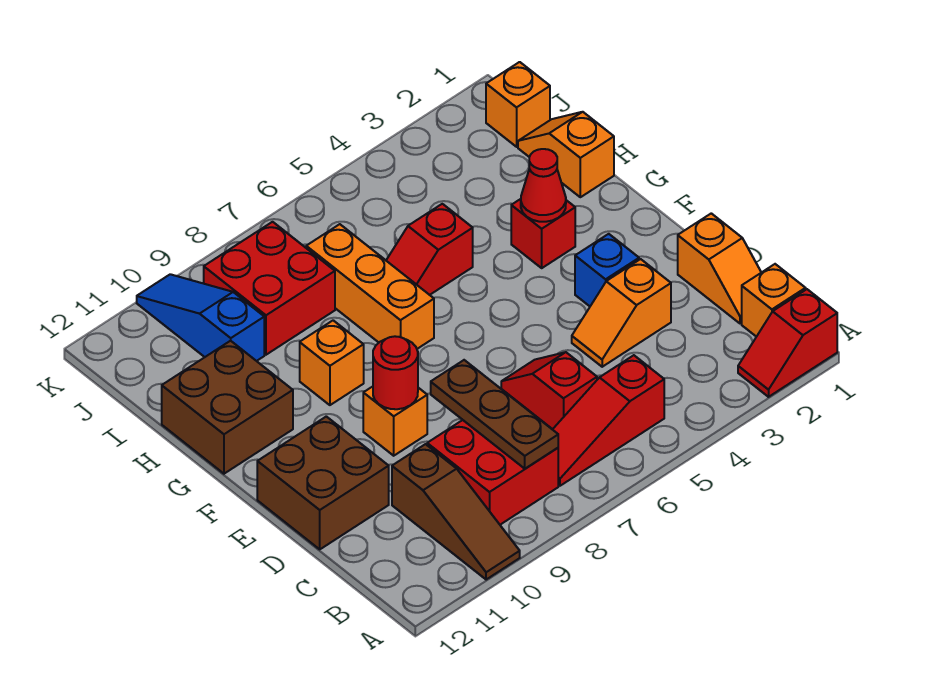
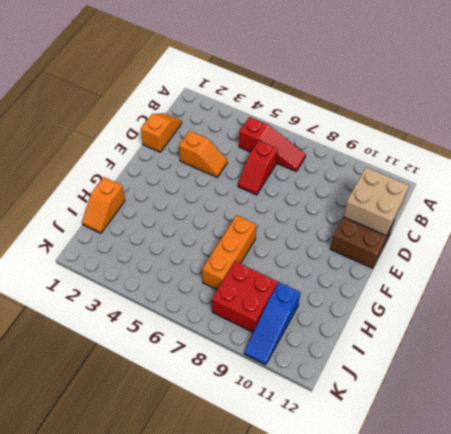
tan 2x2 brick [343,168,409,236] -> none
none -> red 1x2 slope [738,289,837,397]
none -> brown 1x3 slope [392,444,520,580]
none -> orange 1x1 brick [742,264,806,337]

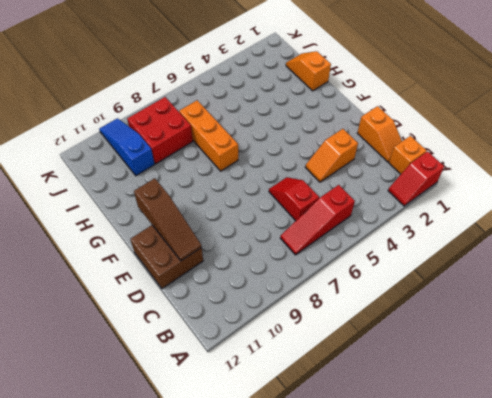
brown 1x3 slope [134,178,201,261] -> brown 1x3 slope moved to [392,444,520,580]
none -> red 2x2 brick [427,420,558,525]
none -> blue 1x1 brick [575,234,639,306]
none -> orange 1x1 brick [363,387,427,456]

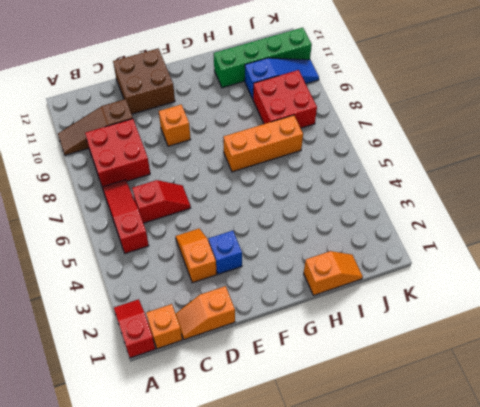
green 1x4 brick [214,28,312,88] -> brown 2x2 brick [162,341,293,474]
none -> red 1x1 brick [511,199,575,268]
none -> orange 1x1 brick [300,320,364,405]
none -> red 1x2 slope [386,204,473,295]

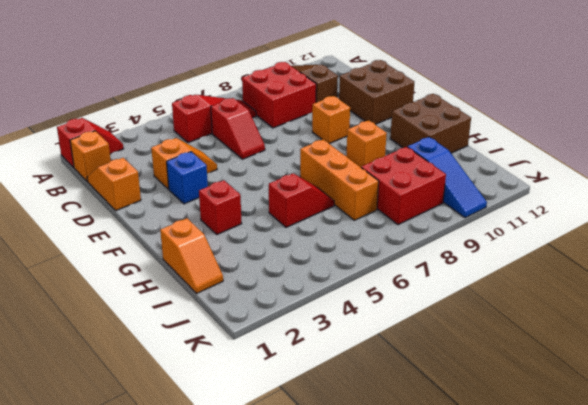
none -> orange 1x1 brick [486,62,550,147]
none -> brown 1x3 plate [431,360,558,469]
none -> red 1x1 round brick [373,336,418,409]

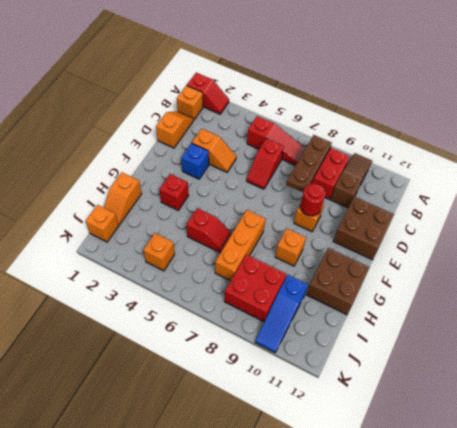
orange 1x1 brick [143,233,175,271] -> none
none -> red 1x1 cone [521,149,566,222]

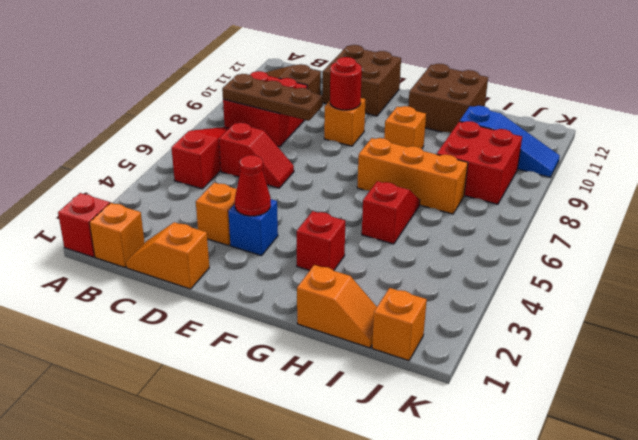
red 1x1 cone [235,155,271,216] -> red 1x1 cone moved to [521,149,566,222]

